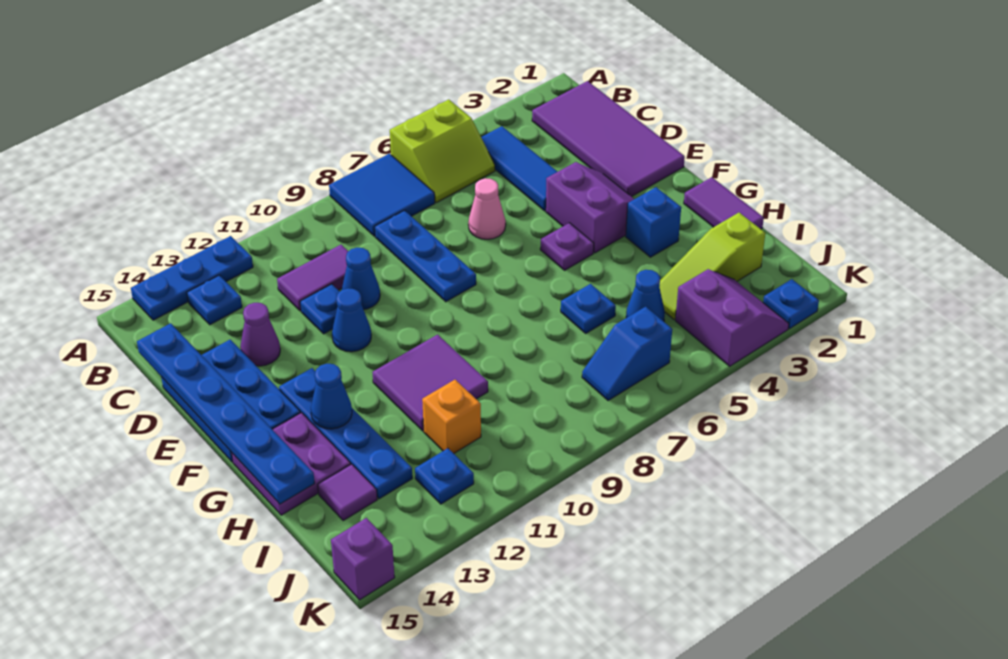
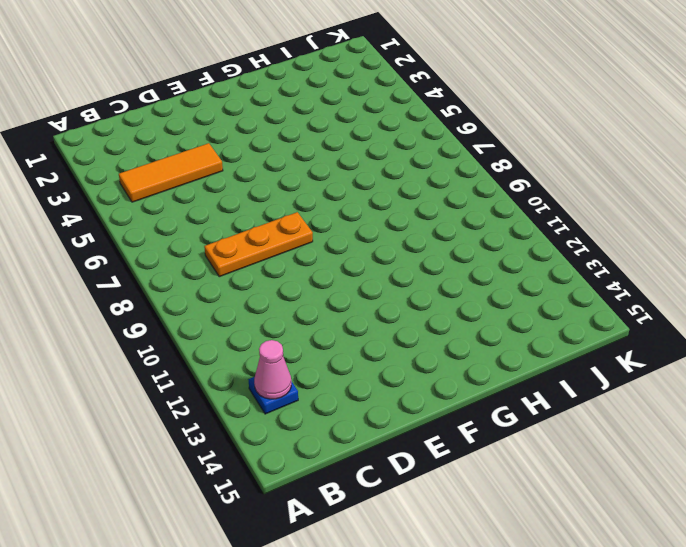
orange 1x3 tile [119,143,223,202] -> blue 1x3 tile [481,126,557,211]
pink 1x1 cone [254,340,291,399] -> pink 1x1 cone moved to [468,178,506,239]
orange 1x3 plate [204,212,313,277] -> blue 1x3 plate [375,211,476,302]
none -> lime 2x2 slope [390,99,495,203]
none -> blue 2x2 tile [329,154,435,236]
none -> blue 1x3 plate [131,236,253,320]
none -> purple 2x4 tile [532,81,685,197]

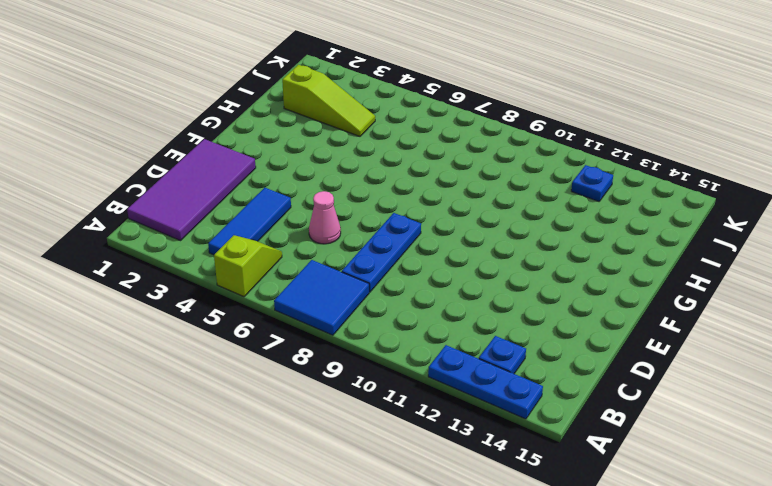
lime 1x2 slope [214,235,282,297] -> lime 2x2 slope [390,99,495,203]
none -> purple 1x2 tile [277,245,348,311]
none -> blue 1x1 cone [342,248,380,310]
none -> blue 1x1 plate [300,284,340,334]
none -> purple 1x1 cone [240,303,280,366]

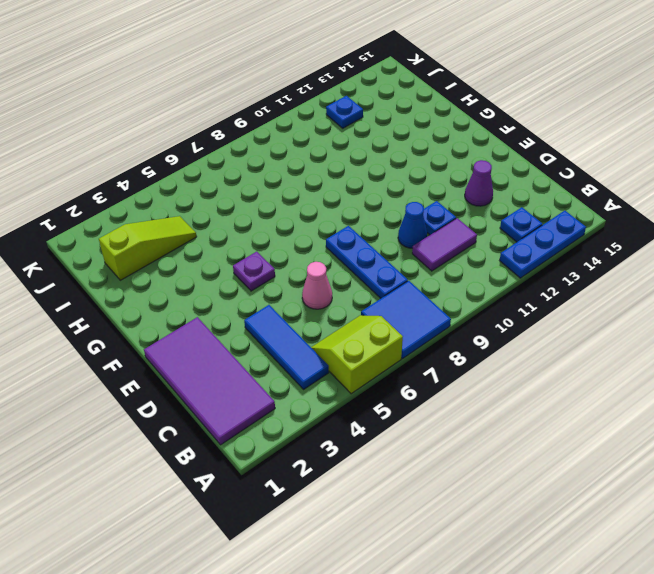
none -> blue 2x3 plate [161,340,301,462]
none -> purple 2x2 slope [546,162,634,253]
none -> blue 1x1 cone [332,288,371,352]
none -> blue 1x4 plate [279,368,412,499]

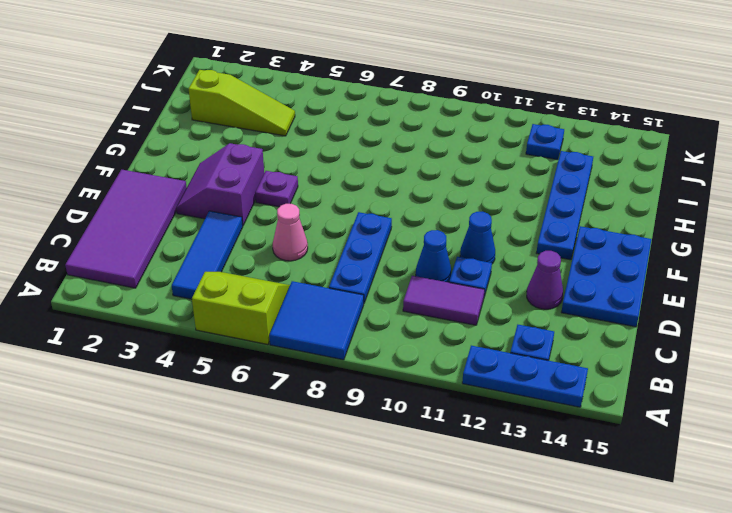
none -> purple 1x2 tile [684,177,764,229]
none -> blue 1x1 brick [626,187,681,257]
none -> purple 2x2 tile [372,335,488,431]
none -> purple 2x2 plate [232,413,351,515]

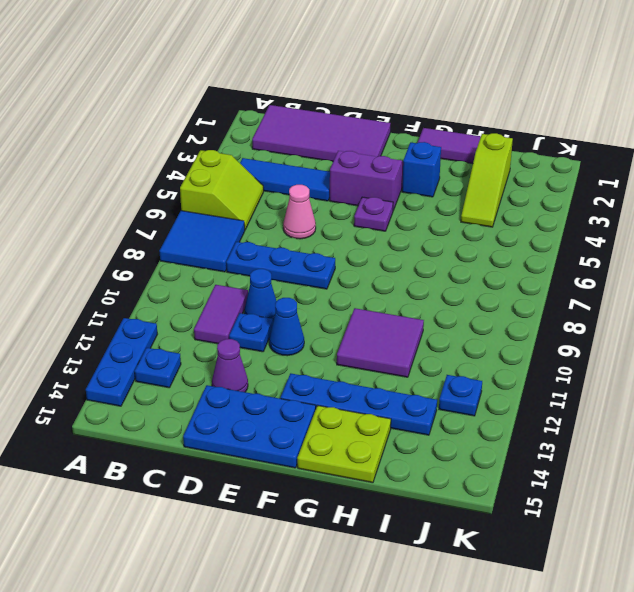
lime 2x2 plate [297,405,391,483] -> purple 2x2 plate [232,413,351,515]
none -> blue 1x1 plate [561,284,616,333]
none -> blue 1x1 cone [626,270,665,321]
none -> orange 1x1 brick [422,380,481,453]
none -> purple 1x1 tile [318,464,377,521]

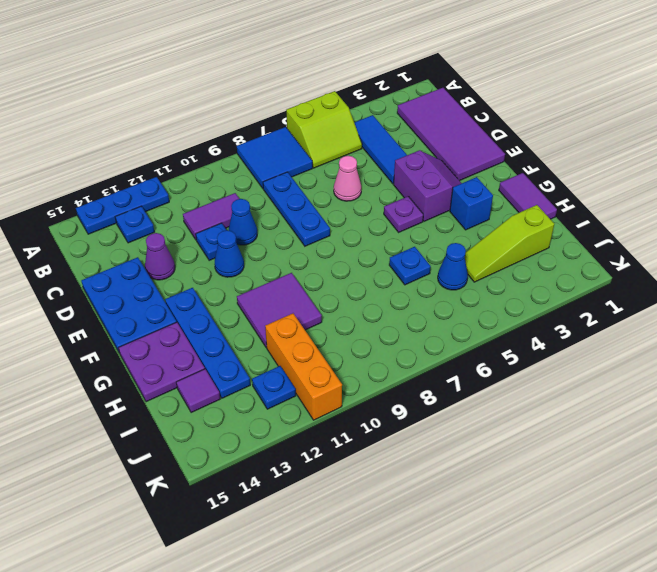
orange 1x3 brick [265,313,342,420] -> orange 1x1 brick [422,380,481,453]
none -> purple 2x2 slope [675,269,789,366]
none -> blue 1x2 slope [582,307,672,401]
none -> blue 1x1 plate [763,279,819,329]
none -> purple 1x1 brick [331,518,395,600]

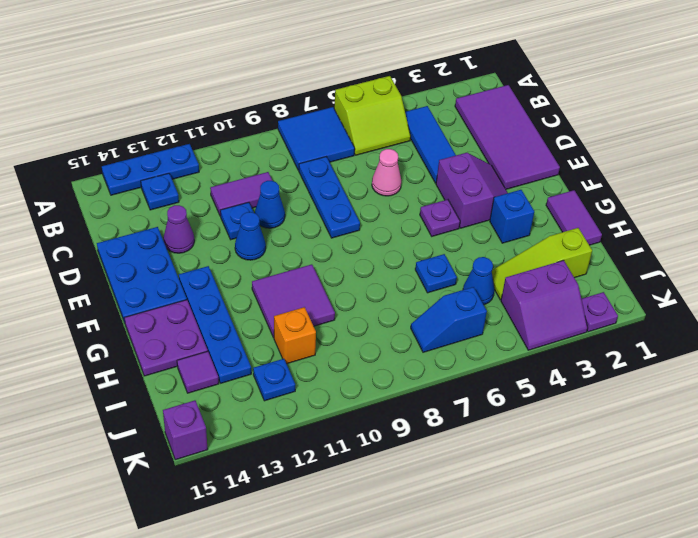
purple 2x2 slope [501,260,588,350] -> purple 2x2 slope turned to [675,269,789,366]
purple 1x1 plate [581,292,618,332] -> blue 1x1 plate [763,279,819,329]
none -> blue 1x6 plate [137,323,315,504]
none -> blue 1x1 cone [311,364,352,429]

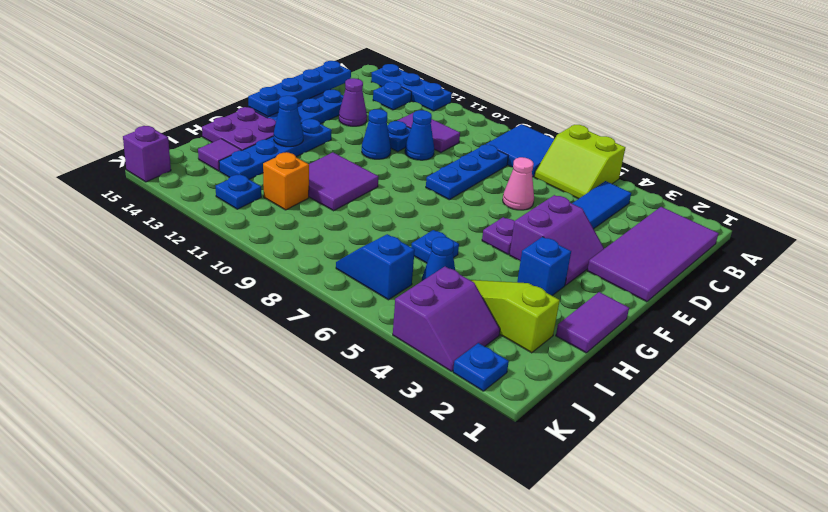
blue 1x4 plate [248,61,351,117] -> blue 1x6 plate [137,323,315,504]

